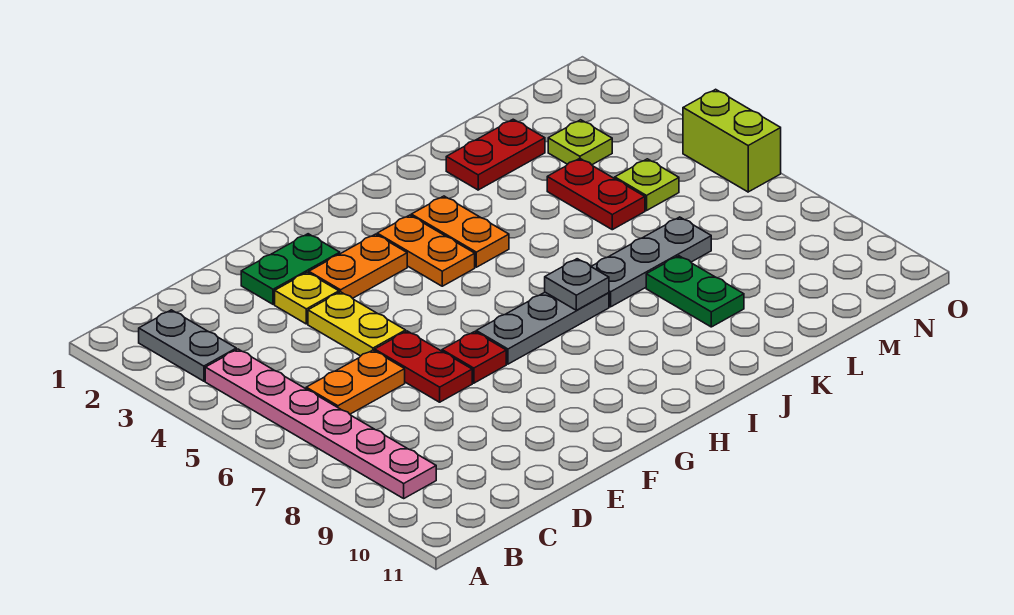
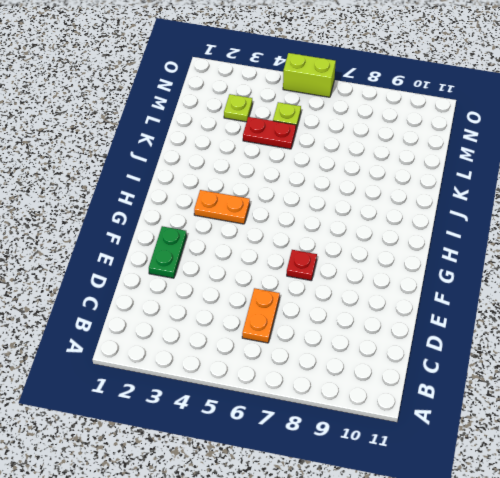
none -> grey 1x2 plate [139,310,236,381]
none -> pink 1x6 plate [205,349,436,498]
none -> yellow 1x1 plate [275,272,339,324]

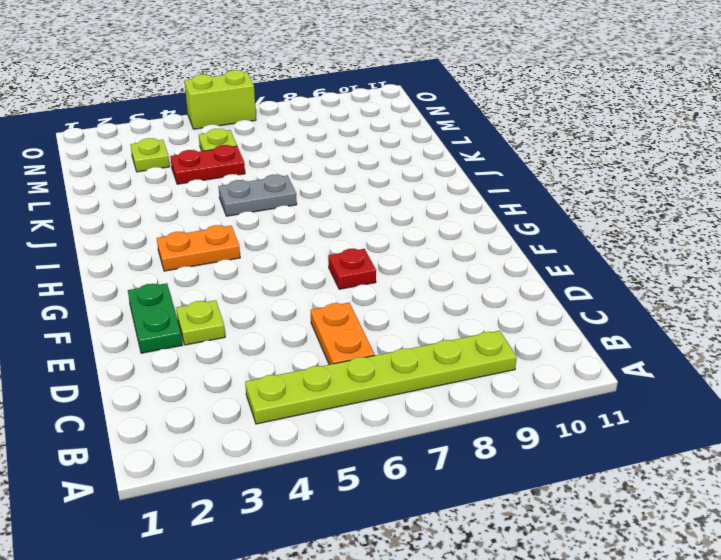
lime 1x6 plate [245,331,517,424] -> pink 1x6 plate [205,349,436,498]
lime 1x1 plate [176,300,225,345] -> yellow 1x1 plate [275,272,339,324]
grey 1x2 plate [218,174,297,216] -> grey 1x2 plate moved to [139,310,236,381]
none -> yellow 1x2 plate [308,292,406,356]
none -> red 1x2 plate [375,331,472,402]
none -> orange 1x2 plate [309,234,407,298]

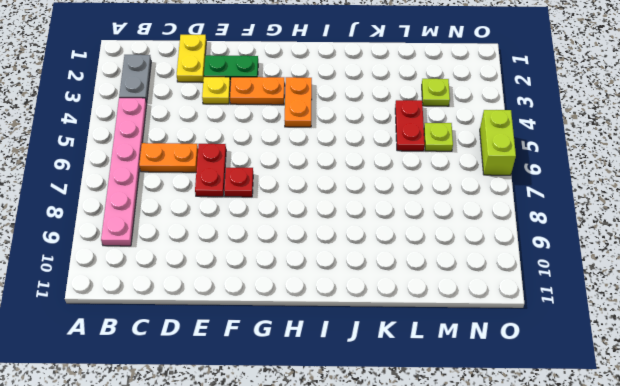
yellow 1x2 plate [177,35,206,82] -> yellow 1x2 plate moved to [308,292,406,356]
none -> grey 1x3 plate [476,292,609,364]
none -> orange 1x2 plate [411,196,509,267]
none -> grey 1x3 plate [591,217,711,307]

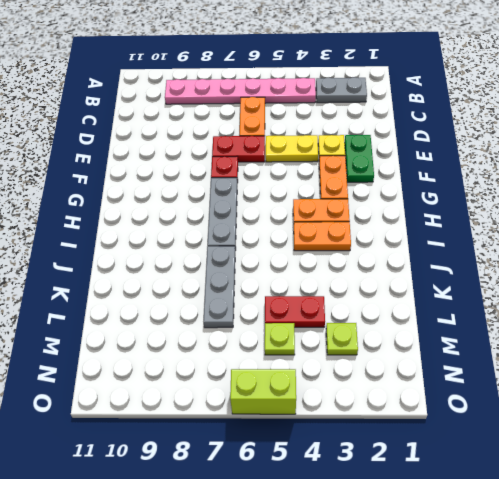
none -> red 1x2 plate [446,119,545,190]
none -> green 1x2 plate [646,256,744,327]
none -> grey 1x1 plate [545,259,609,310]

